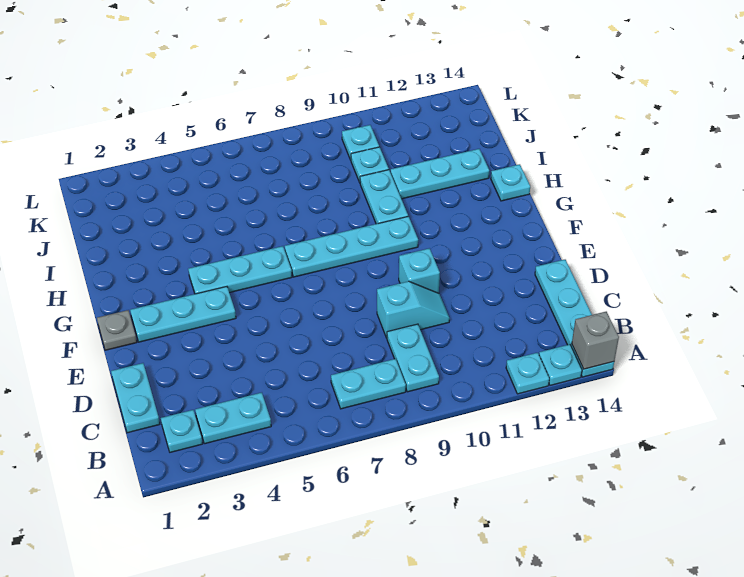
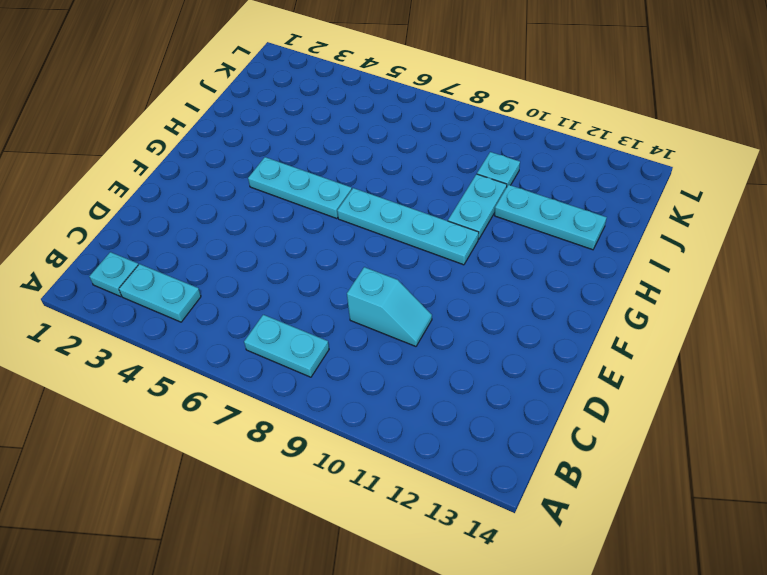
none -> cyan 1x1 plate [506,353,549,394]
none -> cyan 1x1 plate [539,344,582,385]
none -> cyan 1x4 plate [535,260,614,377]

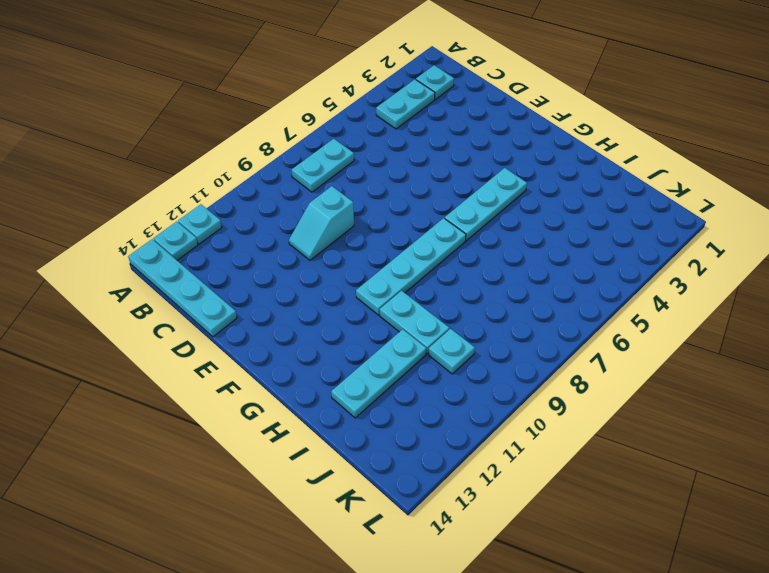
none -> cyan 1x2 plate [387,324,439,392]
none -> cyan 1x2 plate [111,363,160,433]
none -> cyan 1x1 brick [399,248,440,293]

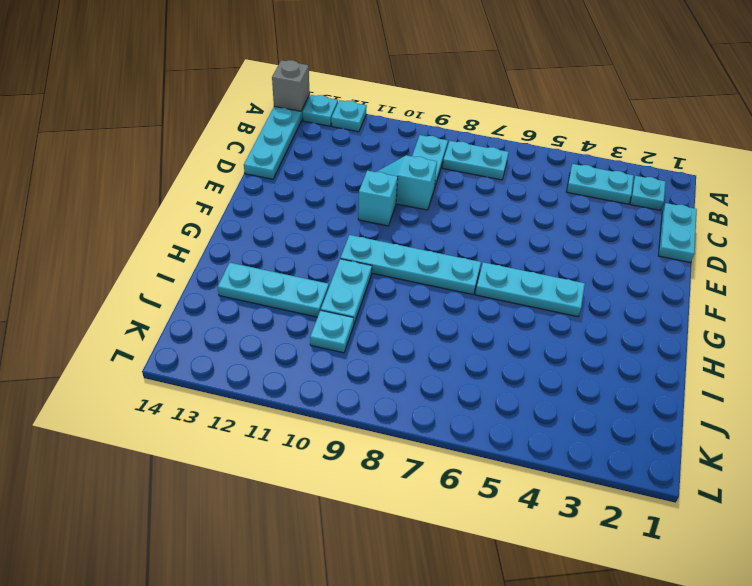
none -> grey 1x1 plate [97,310,137,350]
none -> cyan 1x3 plate [130,287,236,342]
none -> cyan 1x1 plate [491,164,530,201]

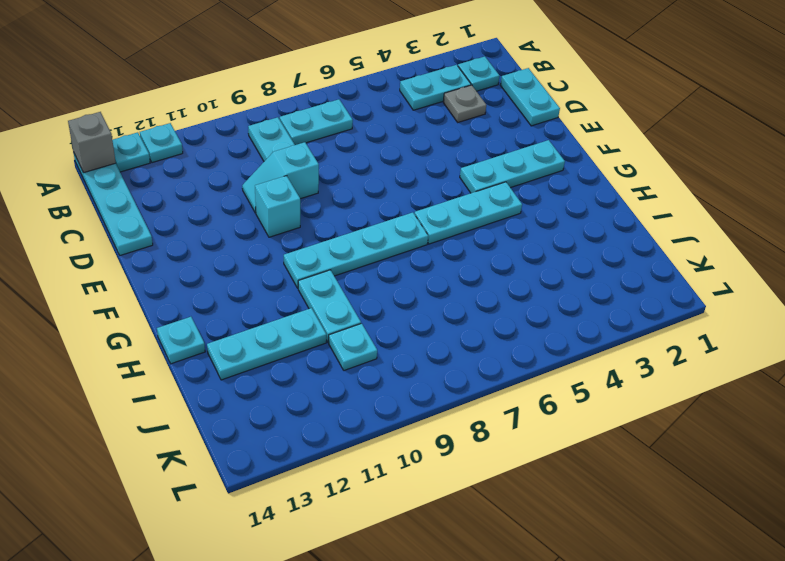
grey 1x1 plate [443,85,486,122] -> grey 1x1 plate moved to [97,310,137,350]
none -> cyan 1x1 plate [342,125,379,160]

